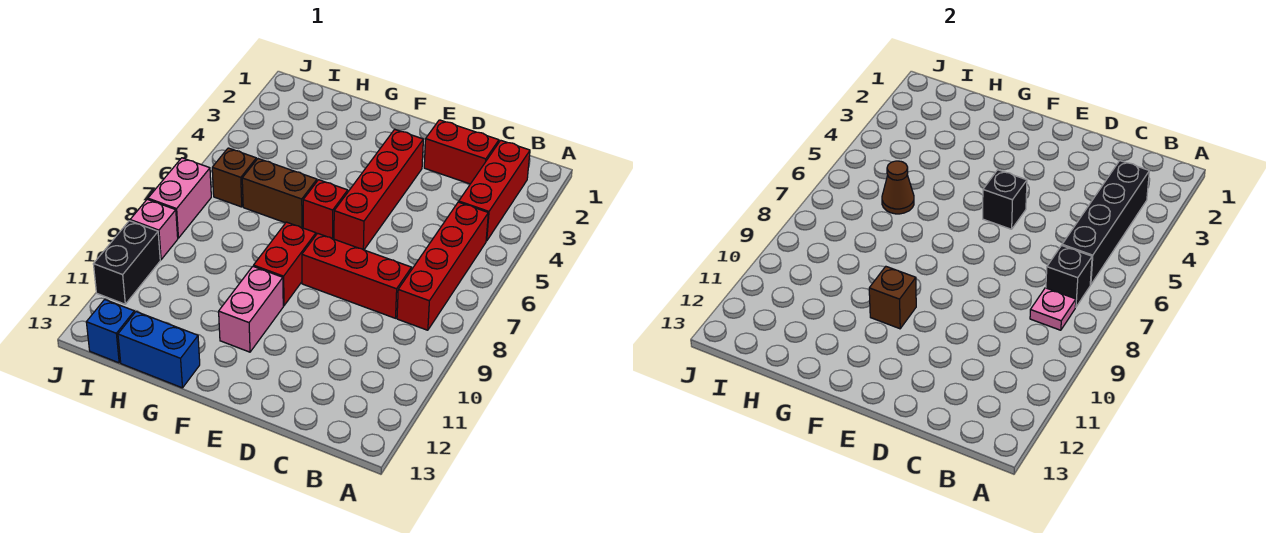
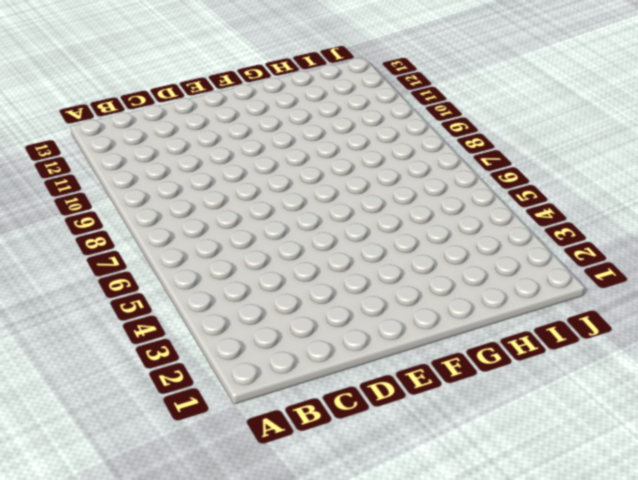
none -> red 1x3 brick [459,140,530,241]
none -> red 1x4 brick [397,202,488,330]
none -> red 1x2 brick [424,120,499,184]

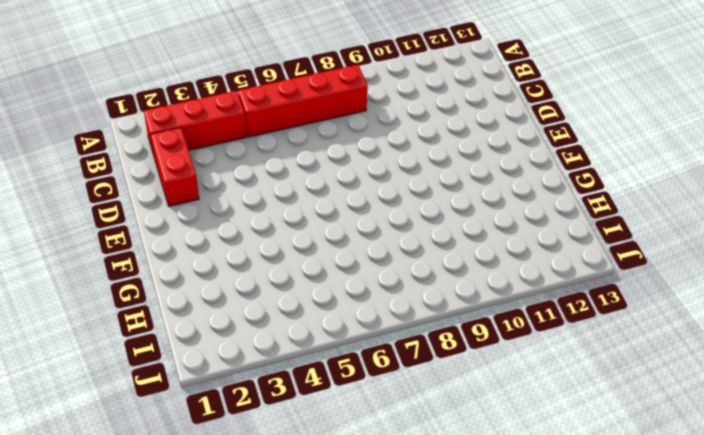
none -> red 1x3 brick [302,233,412,318]
none -> red 1x4 brick [334,129,423,250]
none -> red 1x1 brick [303,180,348,239]

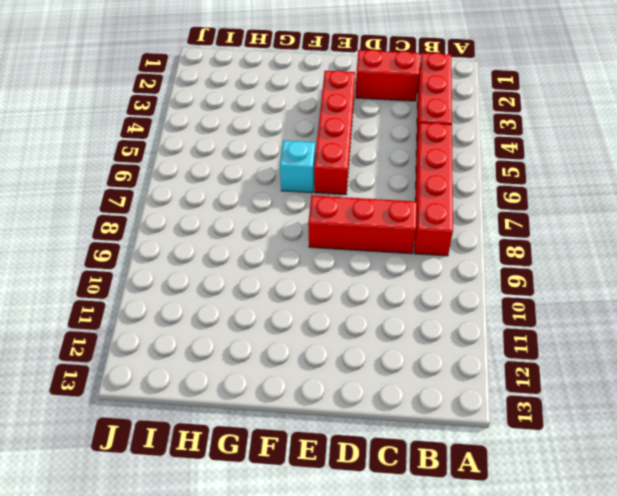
cyan 1x1 brick [280,140,315,193] -> red 1x1 brick [303,180,348,239]
none -> red 1x2 brick [254,222,316,306]
none -> pink 1x2 brick [219,266,283,352]
none -> brown 1x2 brick [242,159,317,228]

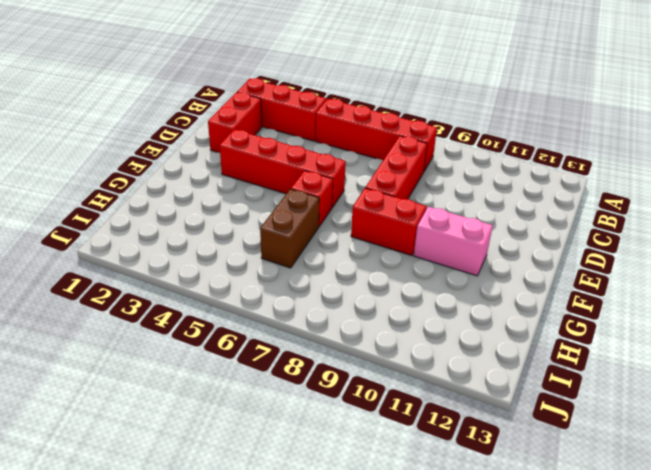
none -> blue 1x2 brick [118,312,200,388]
none -> brown 1x1 brick [212,148,256,207]
none -> blue 1x1 brick [86,300,135,363]

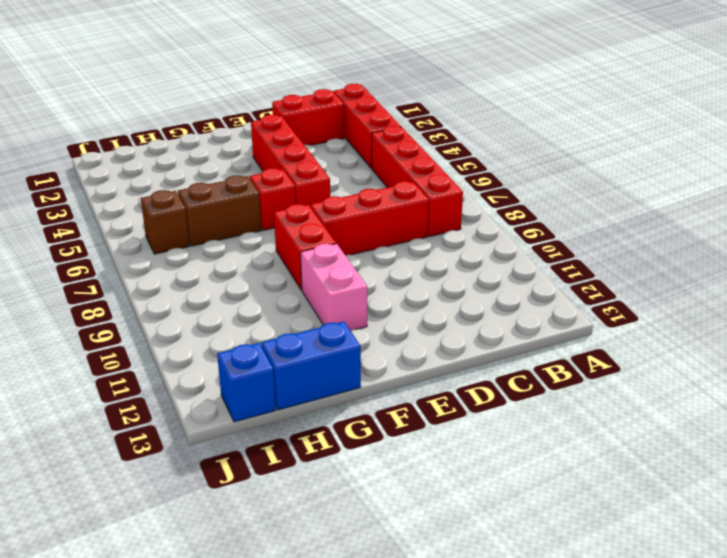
none -> pink 1x2 brick [148,158,211,238]
none -> pink 1x1 brick [130,199,178,260]
none -> black 1x2 brick [93,221,160,304]

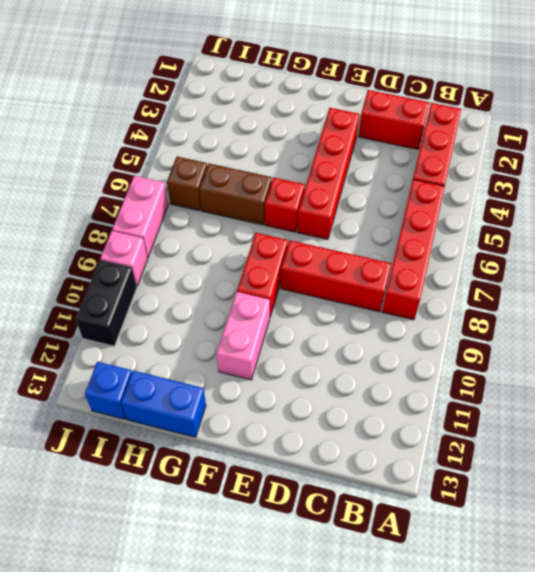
none -> black 1x4 brick [1062,161,1149,285]
none -> black 1x1 brick [1046,246,1092,307]
none -> pink 1x1 plate [1030,288,1076,330]

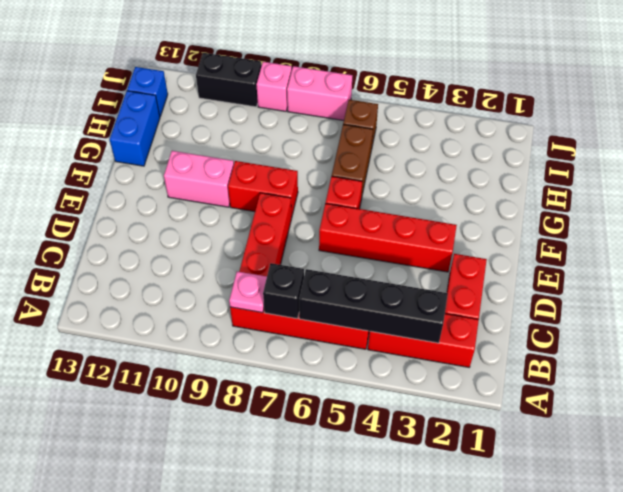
none -> black 1x1 brick [983,170,1027,229]
none -> brown 1x1 brick [869,267,916,329]
none -> brown 1x1 cone [882,161,914,214]

